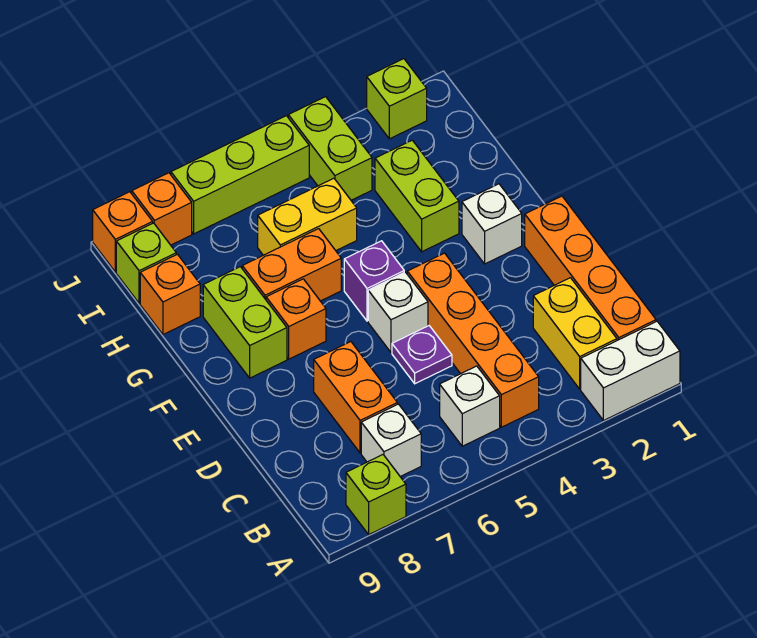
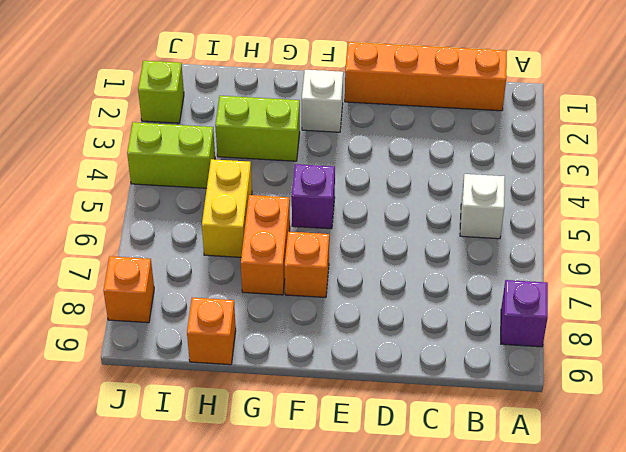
purple 1x1 brick [501,280,548,347] -> lime 1x1 brick [346,455,406,534]
none -> white 1x2 brick [581,321,680,421]
none -> yellow 1x2 brick [533,278,617,389]
none -> orange 1x4 brick [407,253,539,427]

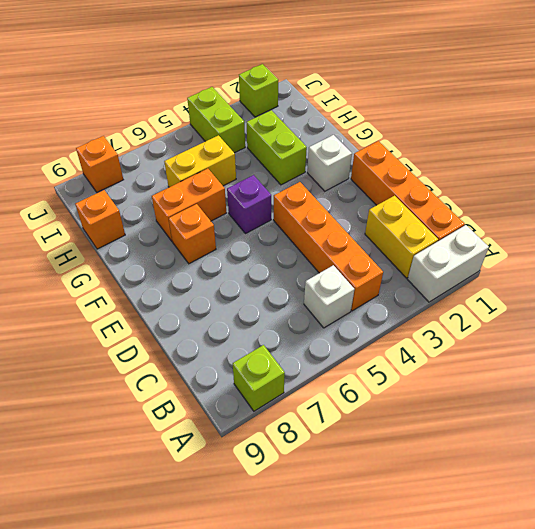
none -> white 1x1 brick [361,404,421,477]
none -> orange 1x2 brick [314,342,397,453]
none -> purple 1x1 plate [392,326,452,384]

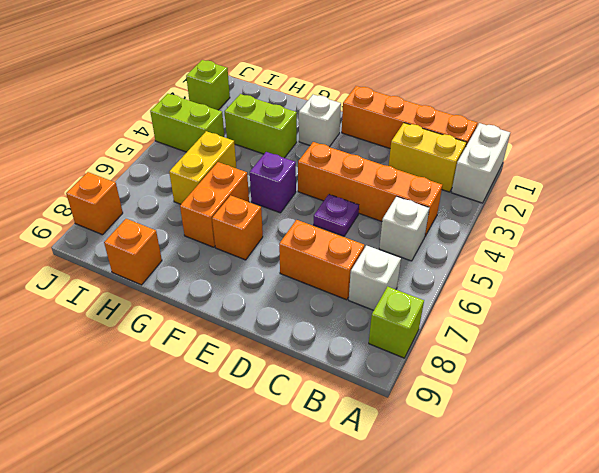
none -> white 1x1 brick [368,272,428,352]
none -> lime 1x2 brick [203,267,287,378]
none -> lime 1x1 brick [116,223,176,303]

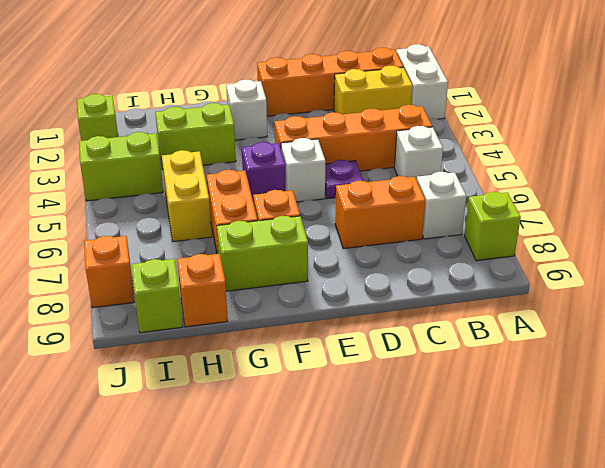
none -> lime 1x3 brick [171,116,309,234]
none -> orange 1x1 brick [93,192,153,272]

